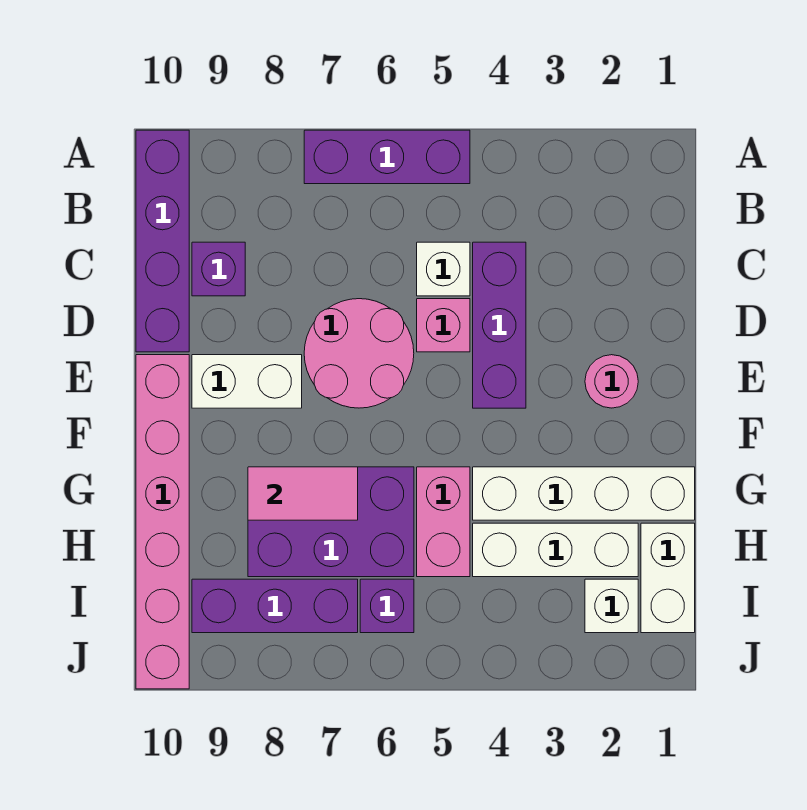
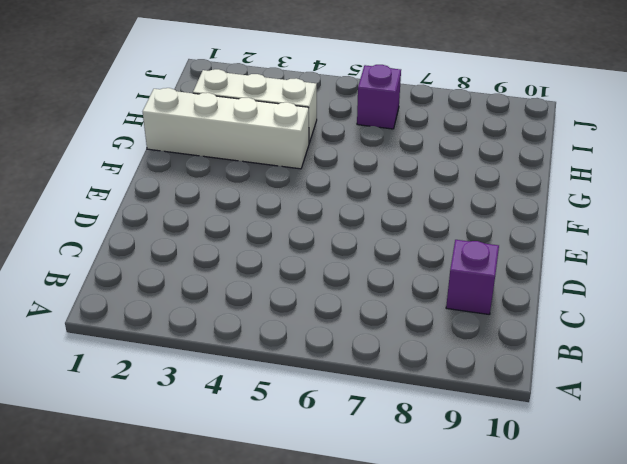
none -> purple 1x3 brick [304,130,470,184]
none -> purple 1x4 brick [136,130,189,352]
none -> purple 1x3 brick [473,242,526,408]

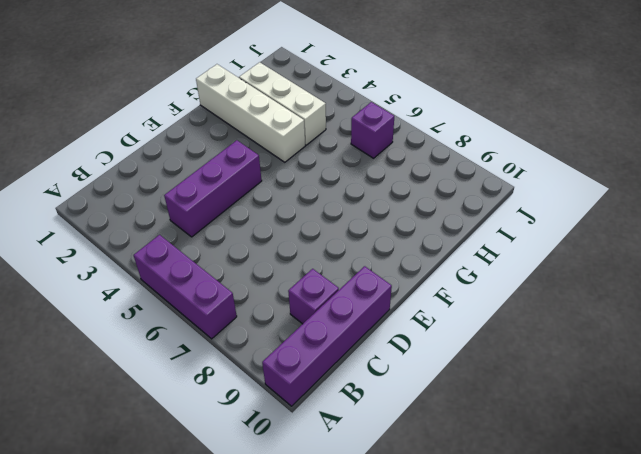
none -> white 1x1 brick [417,242,470,296]
none -> pink 1x1 brick [417,299,470,352]
none -> pink 2x2 round brick [304,299,414,408]

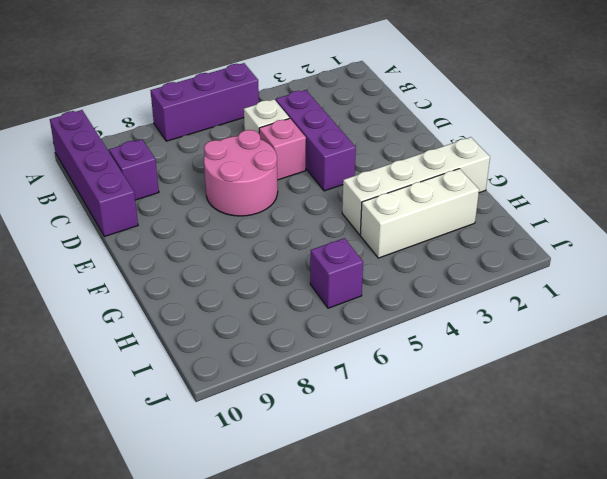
none -> pink 1x1 round brick [585,355,638,408]
none -> white 1x2 brick [192,355,302,408]
none -> pink 1x6 brick [136,355,189,689]

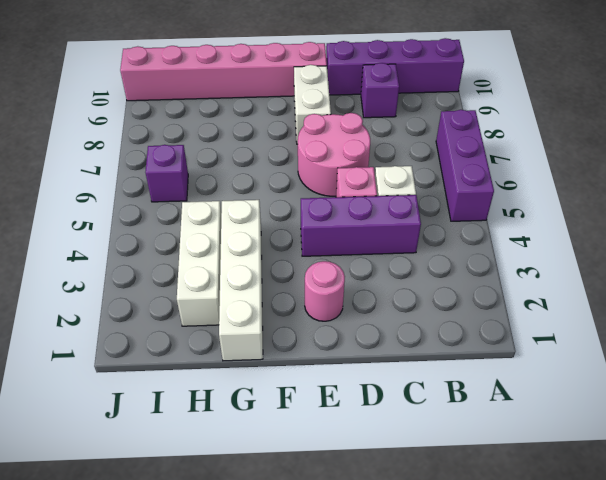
none -> pink 1x2 brick [417,467,470,577]
none -> purple 2x3 brick [248,467,414,577]
none -> white 1x2 brick [641,523,695,633]

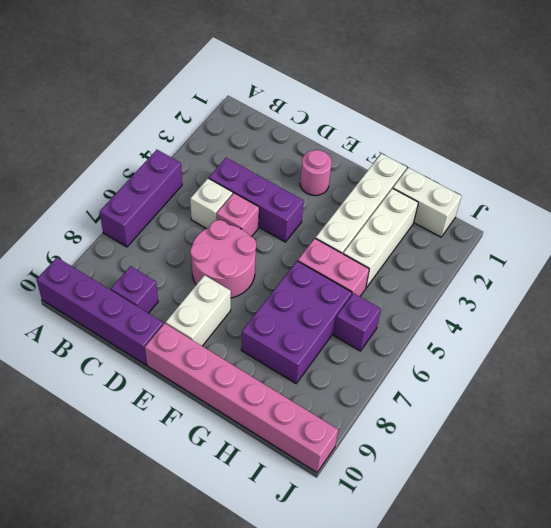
none -> white 1x1 brick [585,579,638,633]
none -> purple 1x3 brick [192,579,358,633]
none -> pink 1x2 tile [248,467,358,520]

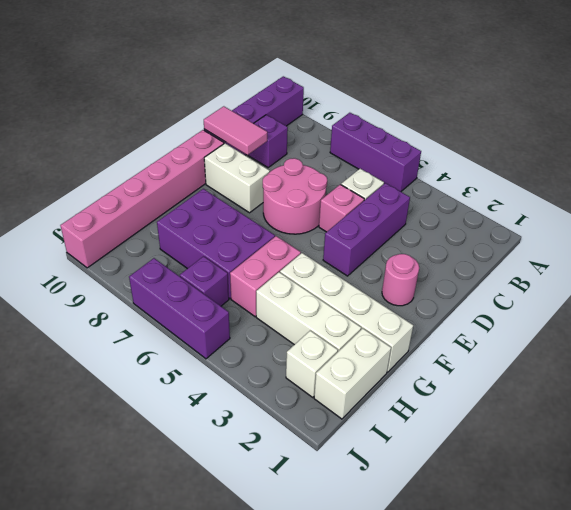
pink 1x2 tile [204,106,267,155] -> pink 1x2 tile moved to [248,467,358,520]
purple 1x3 brick [129,258,230,359] -> purple 1x3 brick moved to [192,579,358,633]

